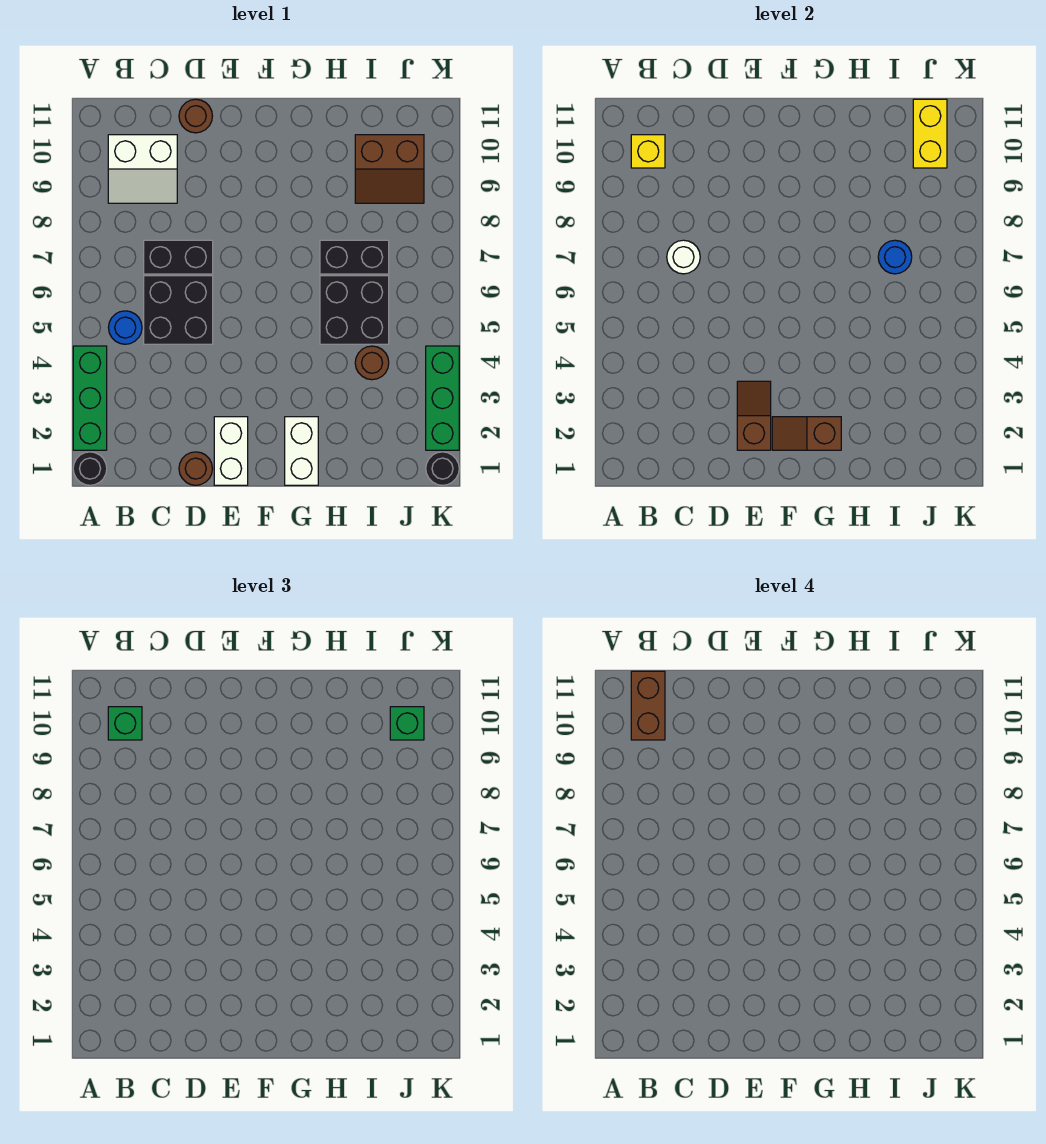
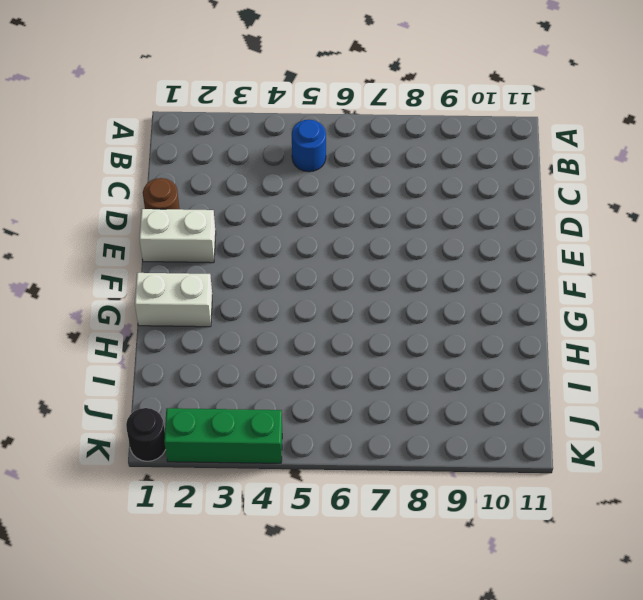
none -> black 1x1 round brick [73,452,107,485]
none -> green 1x3 brick [73,346,107,450]
none -> white 2x2 slope [108,135,177,203]

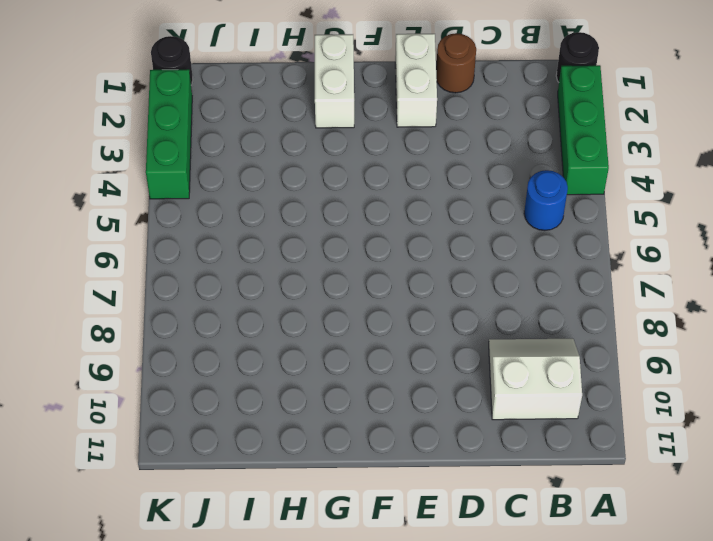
none -> black 2x2 brick [144,276,213,344]
none -> black 1x2 brick [144,240,213,274]
none -> brown 1x1 round brick [179,99,212,133]

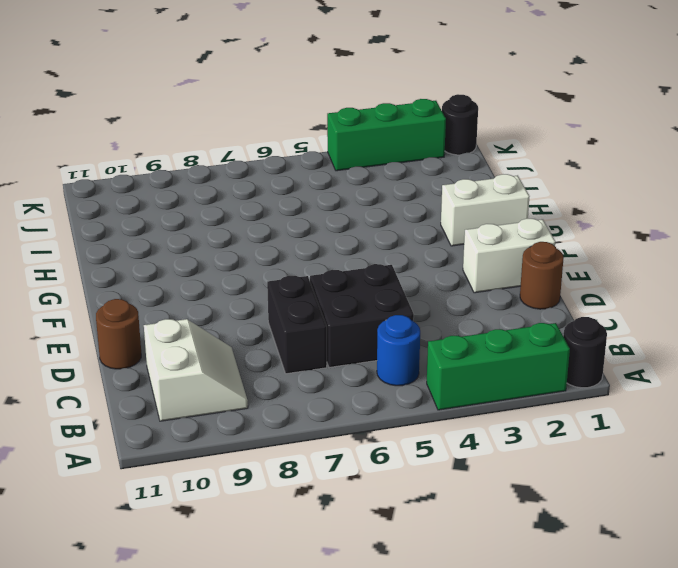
none -> black 2x2 brick [320,276,389,344]
none -> black 1x2 brick [320,240,389,274]
none -> brown 1x1 round brick [355,346,389,380]

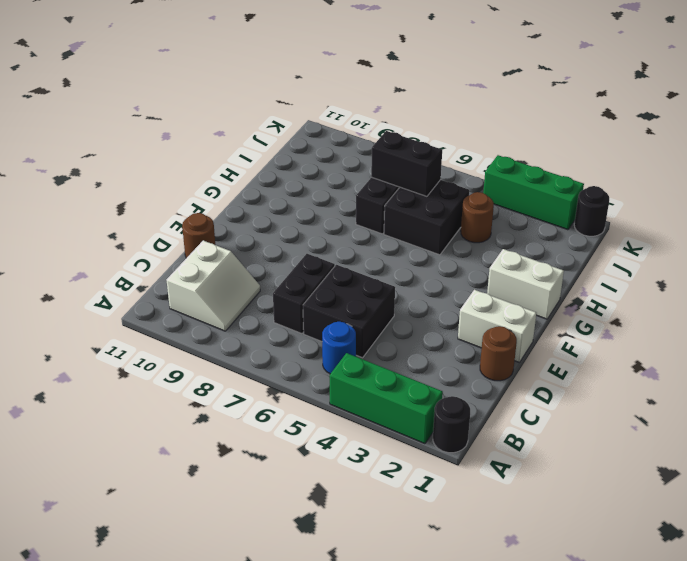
black 1x2 brick [371,131,442,196] -> blue 1x1 round brick [878,240,912,274]
none -> brown 2x2 slope [355,135,424,203]
none -> yellow 1x1 brick [631,135,665,168]
none -> white 1x1 round brick [667,240,700,274]

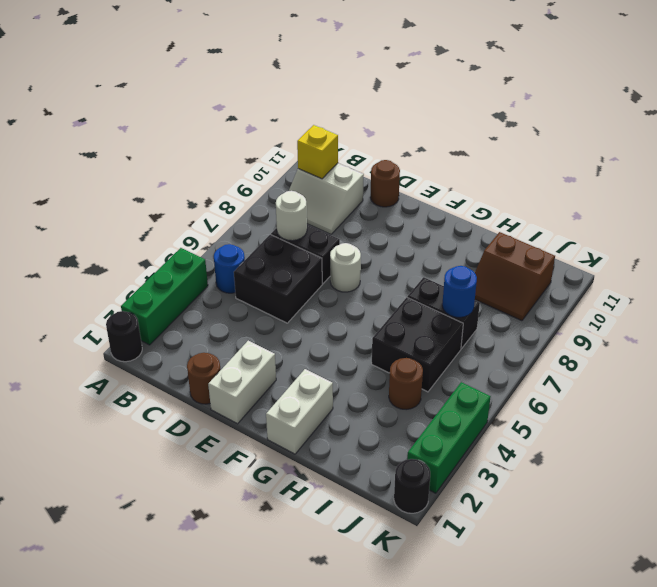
white 1x1 round brick [330,243,361,292] -> none
none -> brown 1x2 slope [737,381,771,450]
none -> brown 1x2 slope [772,417,841,450]
none -> yellow 1x2 brick [913,99,947,168]

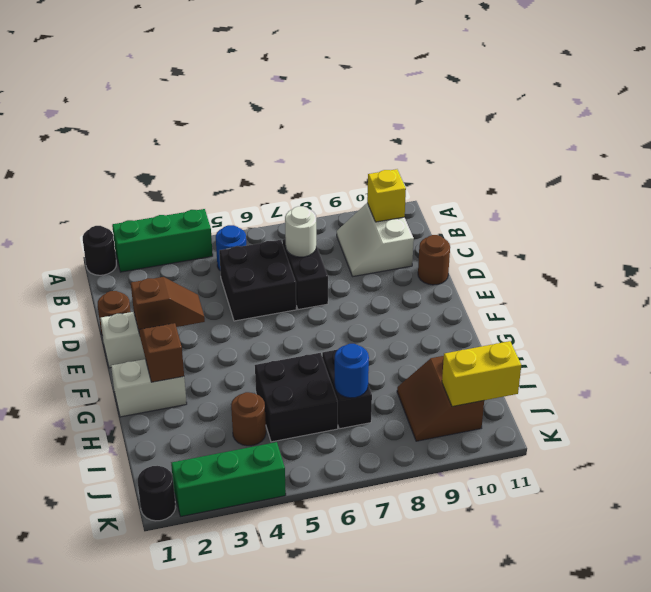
none -> green 1x1 brick [108,707,142,740]
none -> green 1x1 brick [390,707,424,740]
none -> brown 1x2 brick [631,671,665,740]

